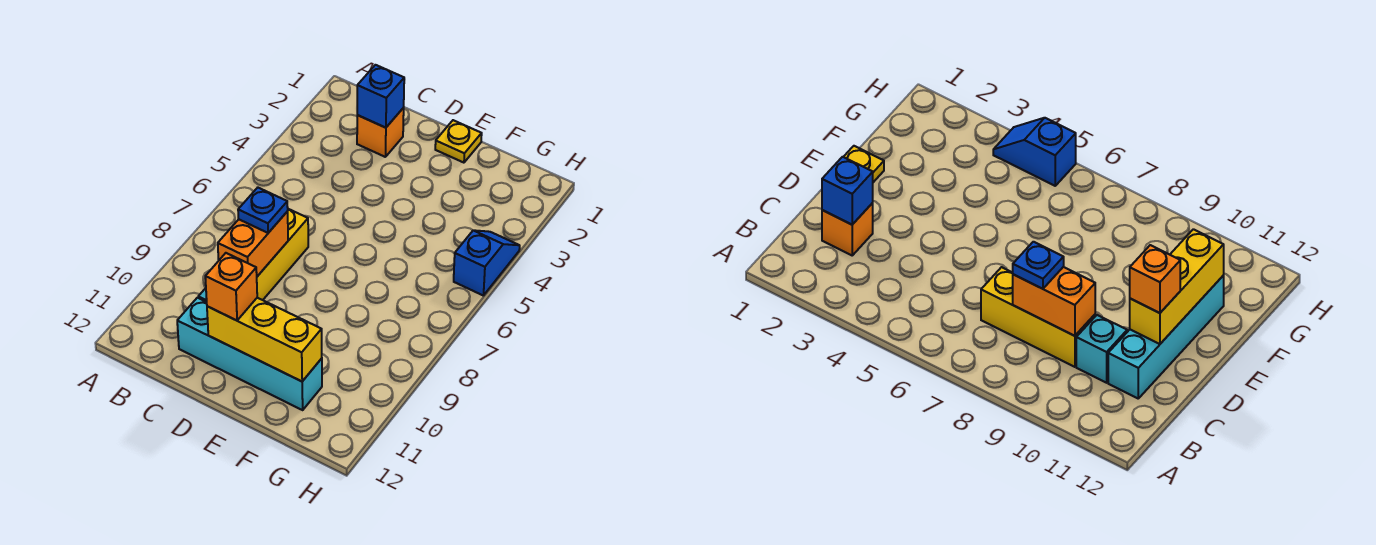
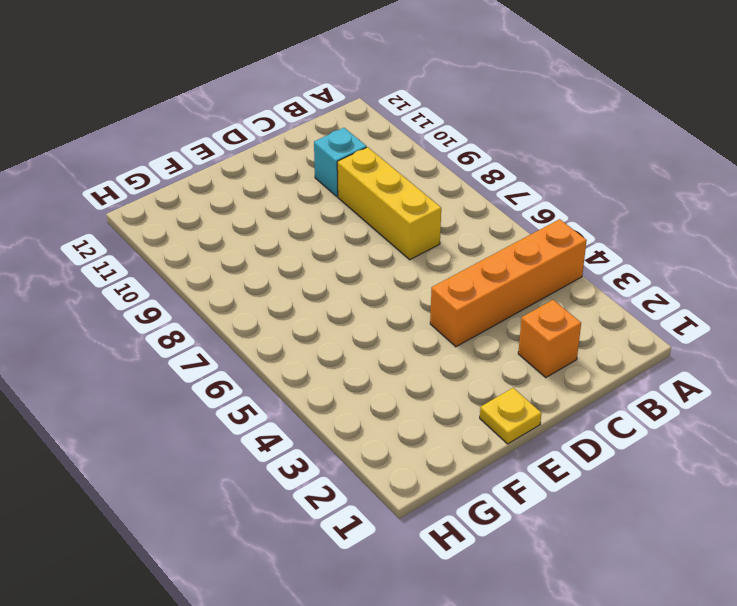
orange 1x4 brick [430,219,587,347] -> none
none -> cyan 1x4 brick [177,298,322,410]
none -> blue 1x2 slope [454,230,520,295]

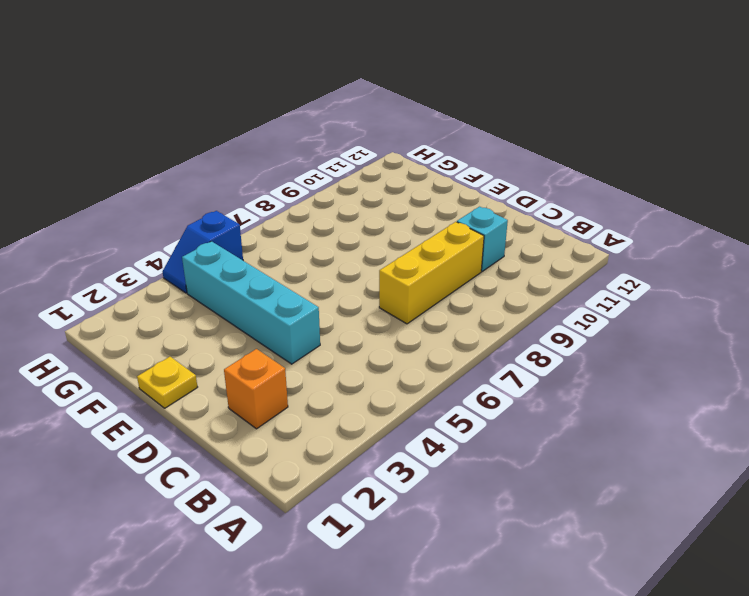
cyan 1x4 brick [182,241,320,364] -> cyan 1x4 brick moved to [177,298,322,410]
none -> blue 1x1 brick [357,65,404,128]
none -> orange 1x2 brick [218,212,288,276]

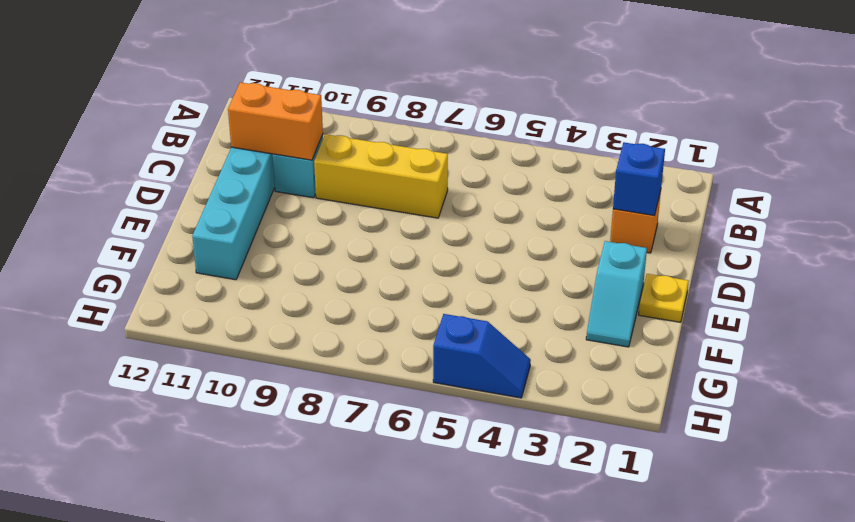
orange 1x2 brick [228,82,323,160] -> orange 1x2 brick moved to [218,212,288,276]
cyan 1x2 slope [586,241,647,347] -> none
none -> yellow 1x3 brick [207,298,322,381]
none -> blue 1x1 plate [238,188,288,233]

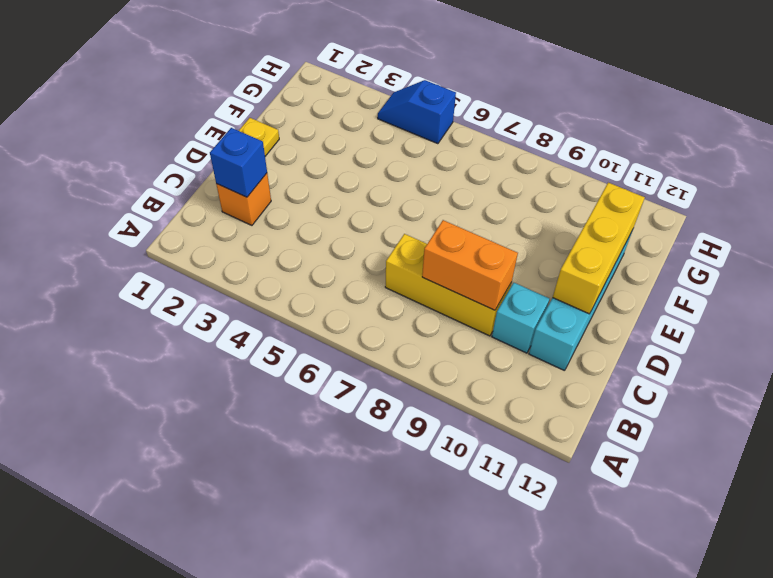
none -> blue 1x1 plate [238,188,288,233]
none -> orange 1x1 brick [205,253,257,321]

